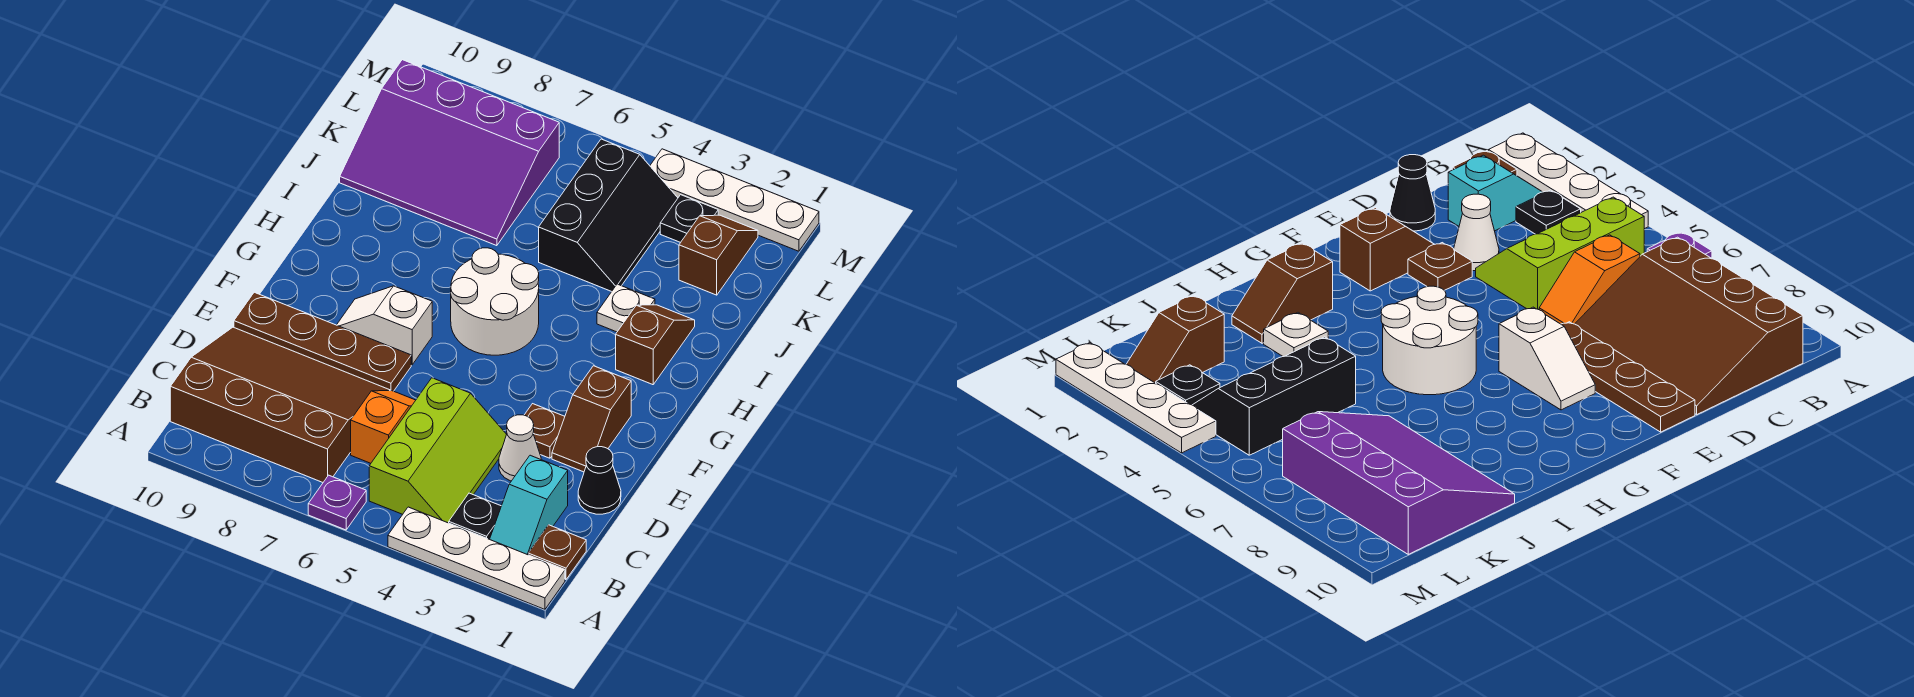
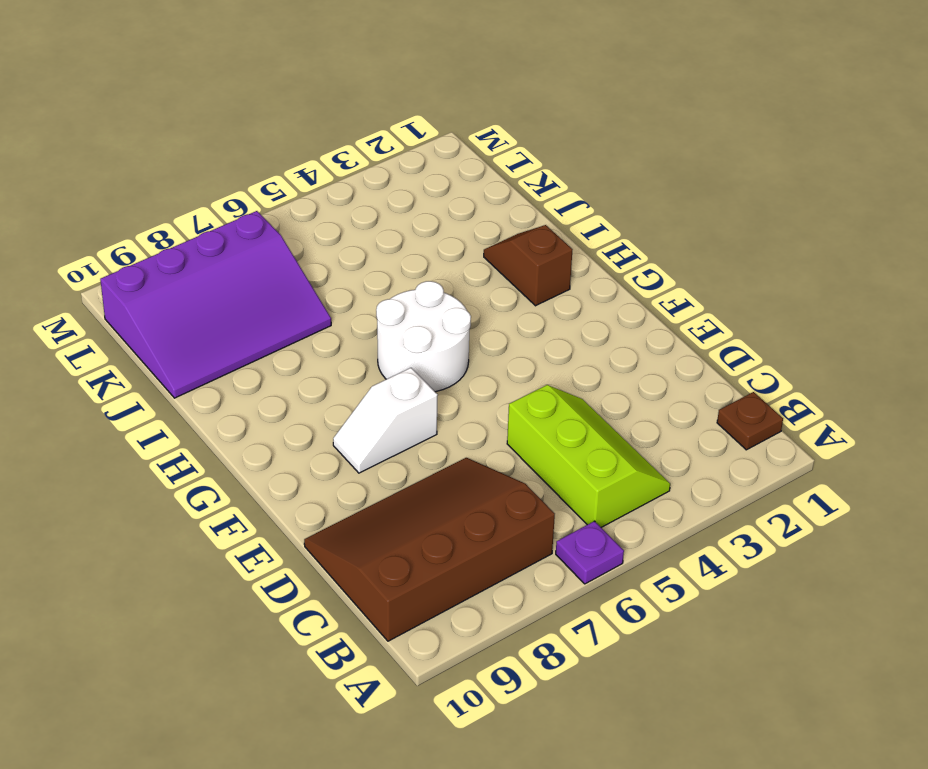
none -> white 1x4 plate [388,507,565,609]
none -> cyan 1x2 slope [490,455,568,555]
none -> black 1x1 plate [449,493,501,539]

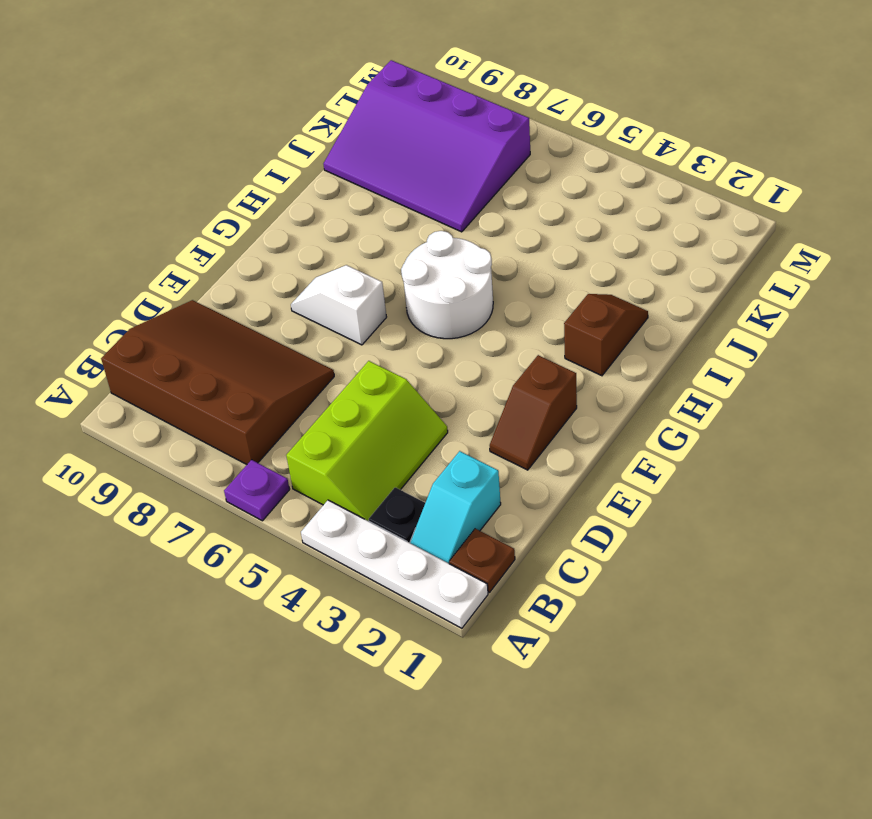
none -> orange 1x2 slope [351,391,416,463]
none -> black 1x1 cone [578,447,621,514]
none -> white 1x1 cone [499,415,541,481]

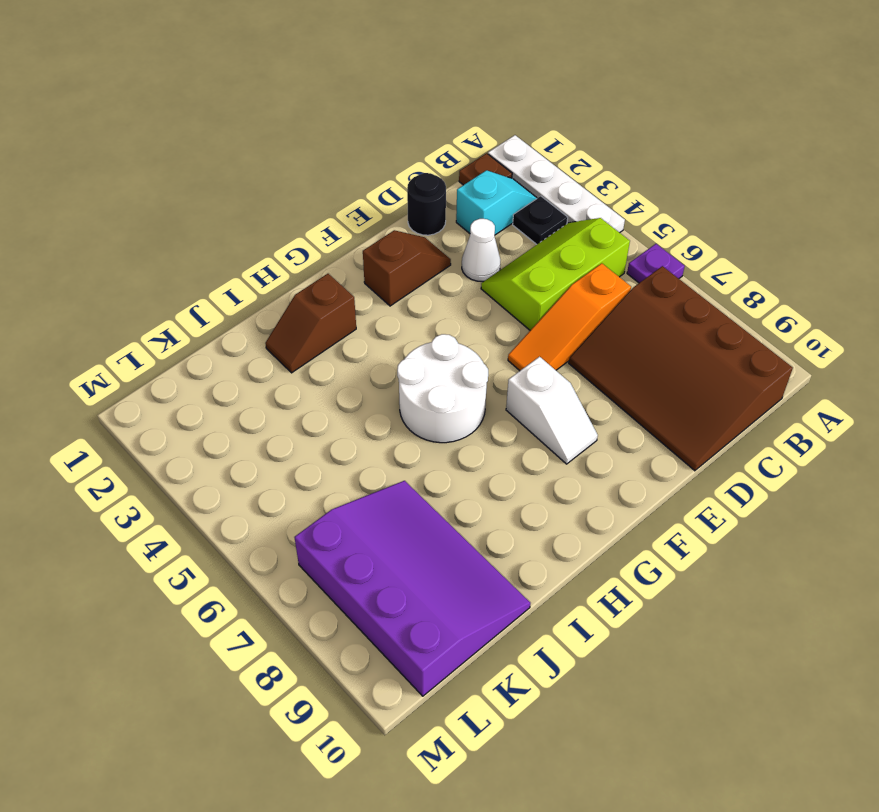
orange 1x3 slope [508,263,631,371] -> orange 1x2 slope [351,391,416,463]
black 1x1 round brick [407,173,446,235] -> black 1x1 cone [578,447,621,514]
none -> brown 1x1 plate [525,404,565,458]
none -> brown 1x4 plate [234,292,411,391]
none -> white 1x1 plate [597,284,655,332]

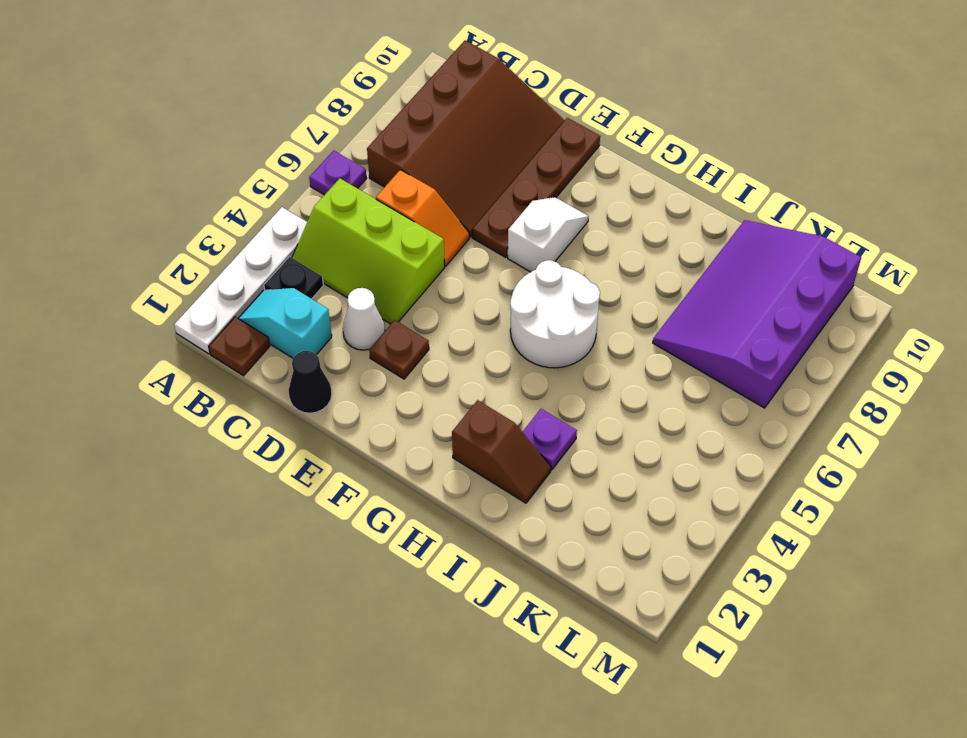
purple 1x1 plate [523,409,577,470] -> white 1x1 plate [597,284,655,332]
none -> brown 1x2 slope [552,366,631,472]
none -> black 2x3 slope [539,139,678,292]
none -> brown 1x2 slope [679,215,758,295]

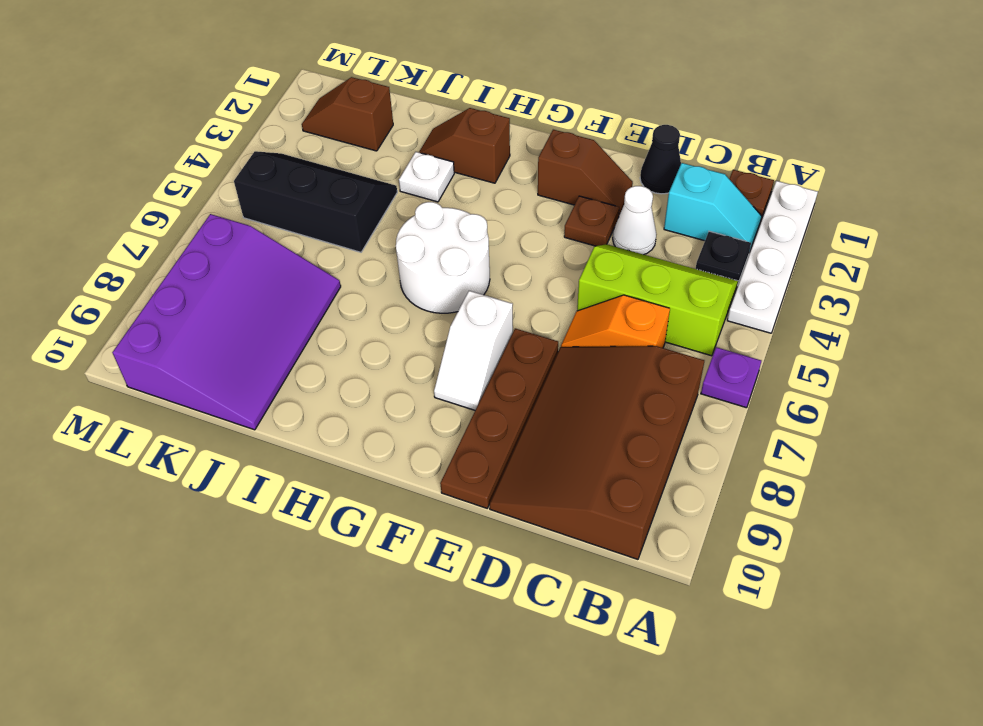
none -> black 1x1 plate [660,195,718,243]
none -> white 1x4 plate [650,149,819,251]

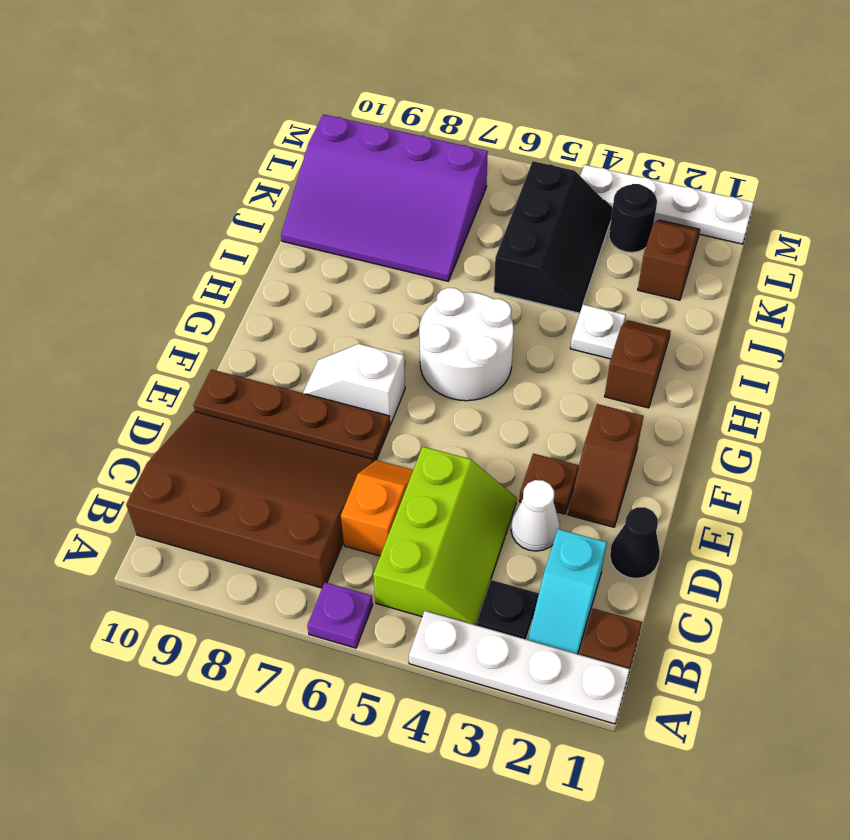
black 1x1 round brick [609,184,657,252] -> black 1x1 plate [660,195,718,243]

